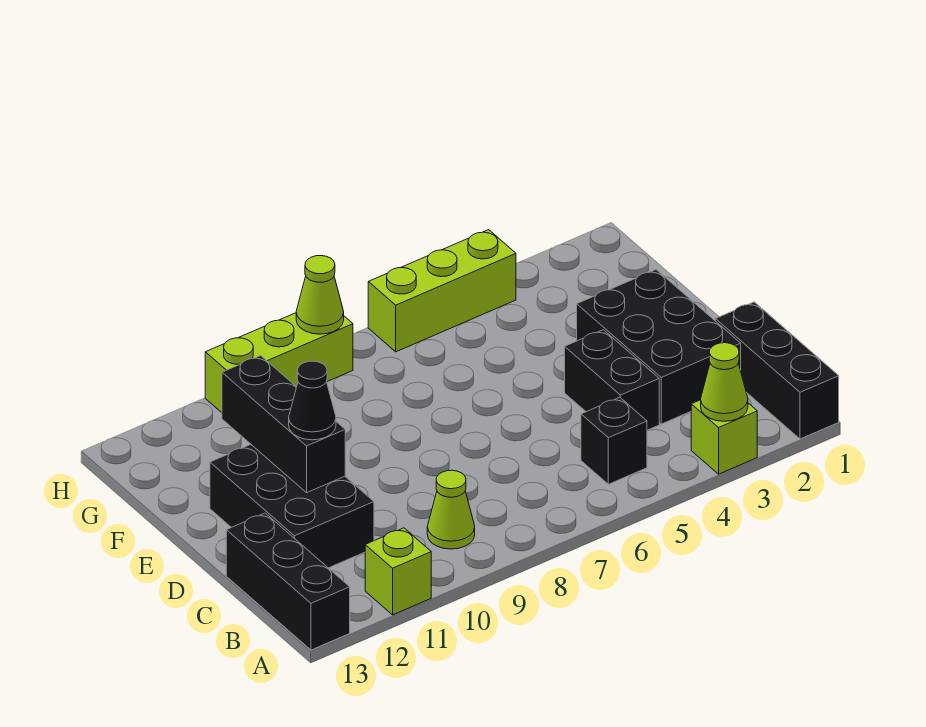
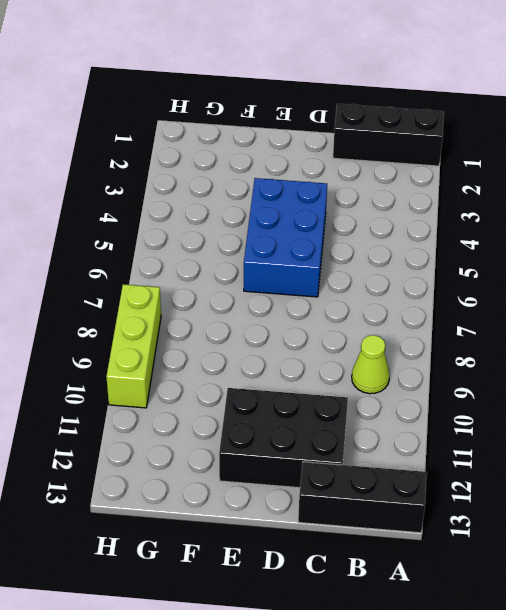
blue 2x3 brick [244,178,327,297] -> black 1x2 brick [565,330,659,430]
none -> lime 1x1 brick [691,400,757,474]
none -> lime 1x1 brick [365,528,431,615]
none -> black 1x1 brick [581,397,647,484]

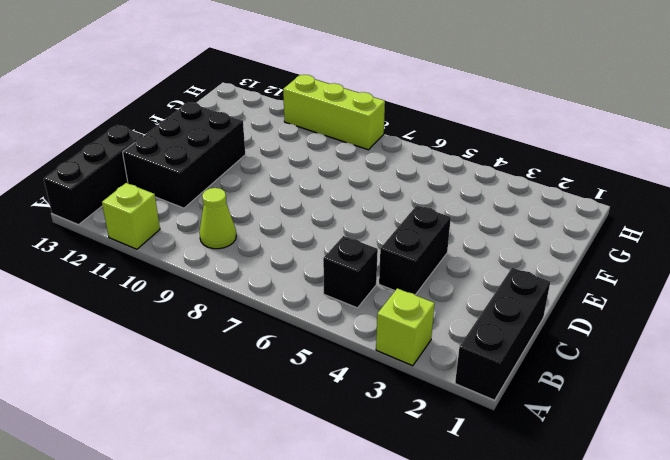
none -> black 2x3 brick [577,270,741,424]
none -> lime 1x3 brick [368,230,516,352]
none -> lime 1x1 cone [701,343,748,421]

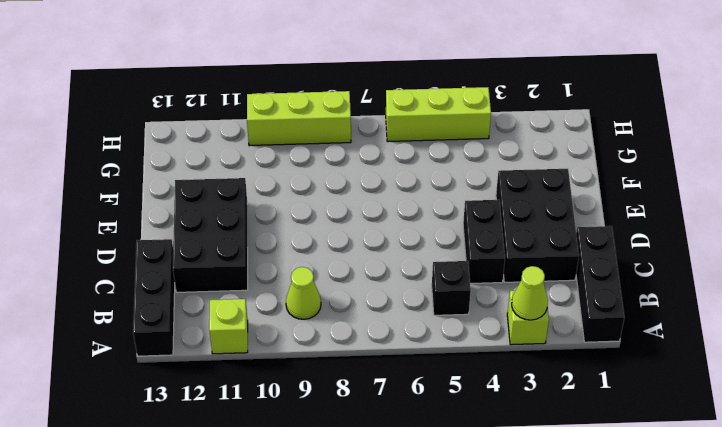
none -> black 1x3 brick [222,356,345,492]
none -> lime 1x1 cone [296,256,344,334]
none -> black 1x1 cone [289,361,336,440]

